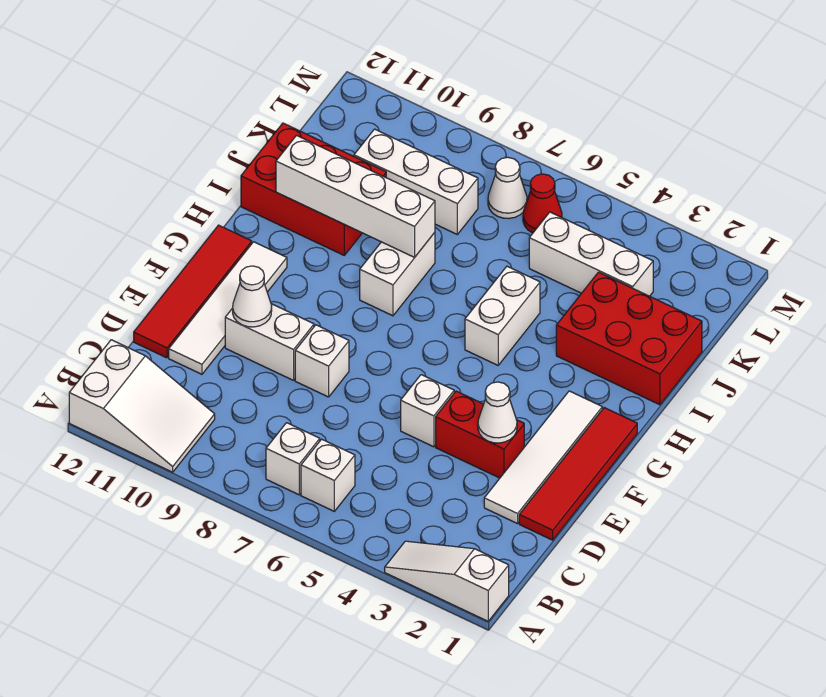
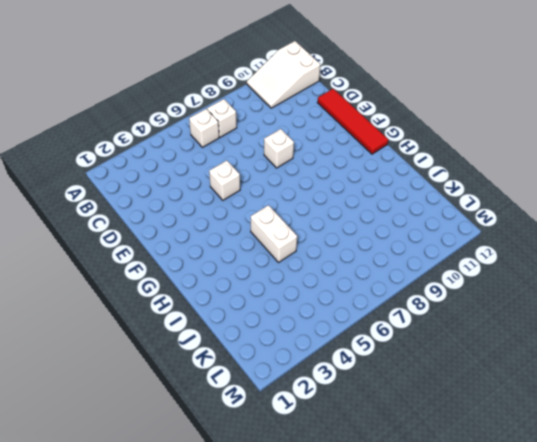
none -> white 1x3 slope [385,541,509,621]
none -> red 1x4 tile [519,408,637,540]
none -> white 1x4 tile [484,391,602,524]

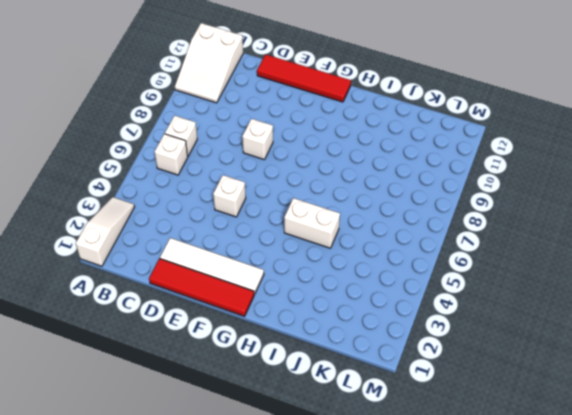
none -> white 1x4 tile [169,242,287,374]
none -> red 1x2 brick [436,391,524,478]
none -> white 1x2 brick [225,304,314,380]

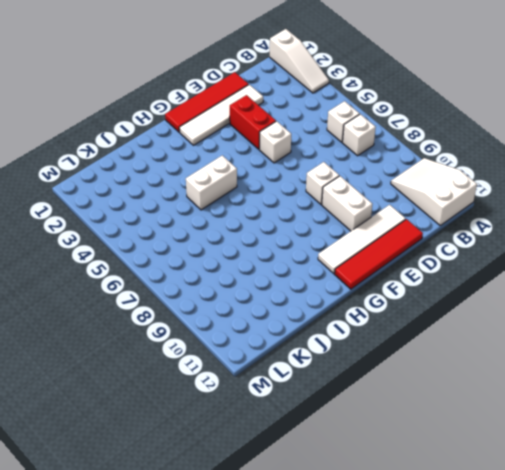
none -> white 1x2 brick [360,232,435,316]
none -> red 2x3 brick [556,272,702,405]
none -> red 2x3 brick [241,123,386,255]

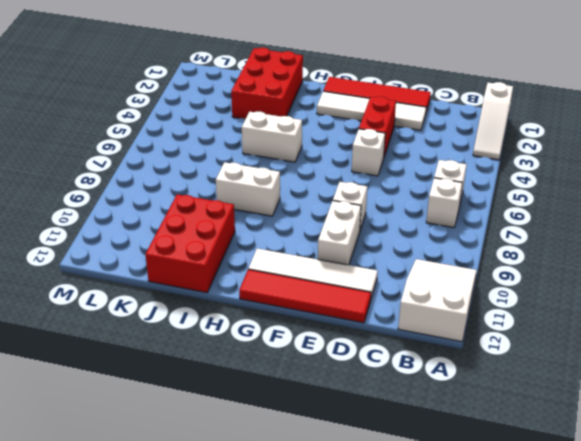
none -> white 1x3 brick [529,212,653,296]
none -> white 1x3 brick [354,129,478,234]
none -> red 1x1 cone [523,174,562,233]

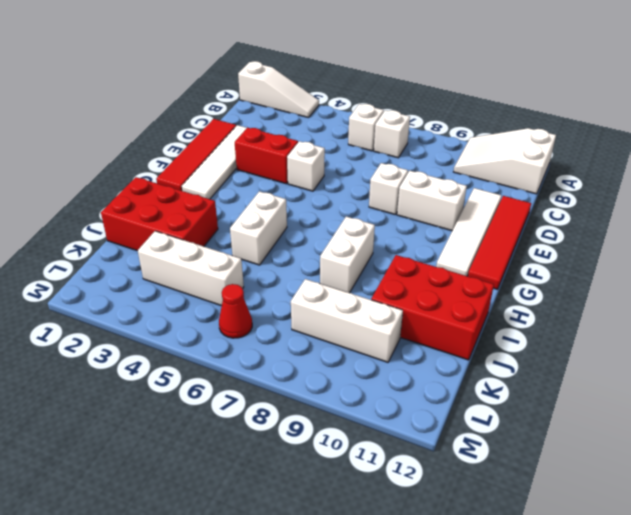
none -> white 1x1 cone [488,157,527,218]
none -> white 1x1 cone [478,382,517,443]
none -> white 1x1 cone [233,266,272,327]

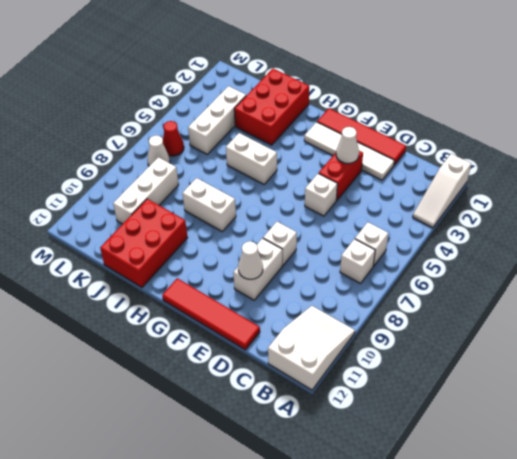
none -> white 1x4 tile [169,242,287,374]
none -> white 1x4 brick [276,135,435,257]

